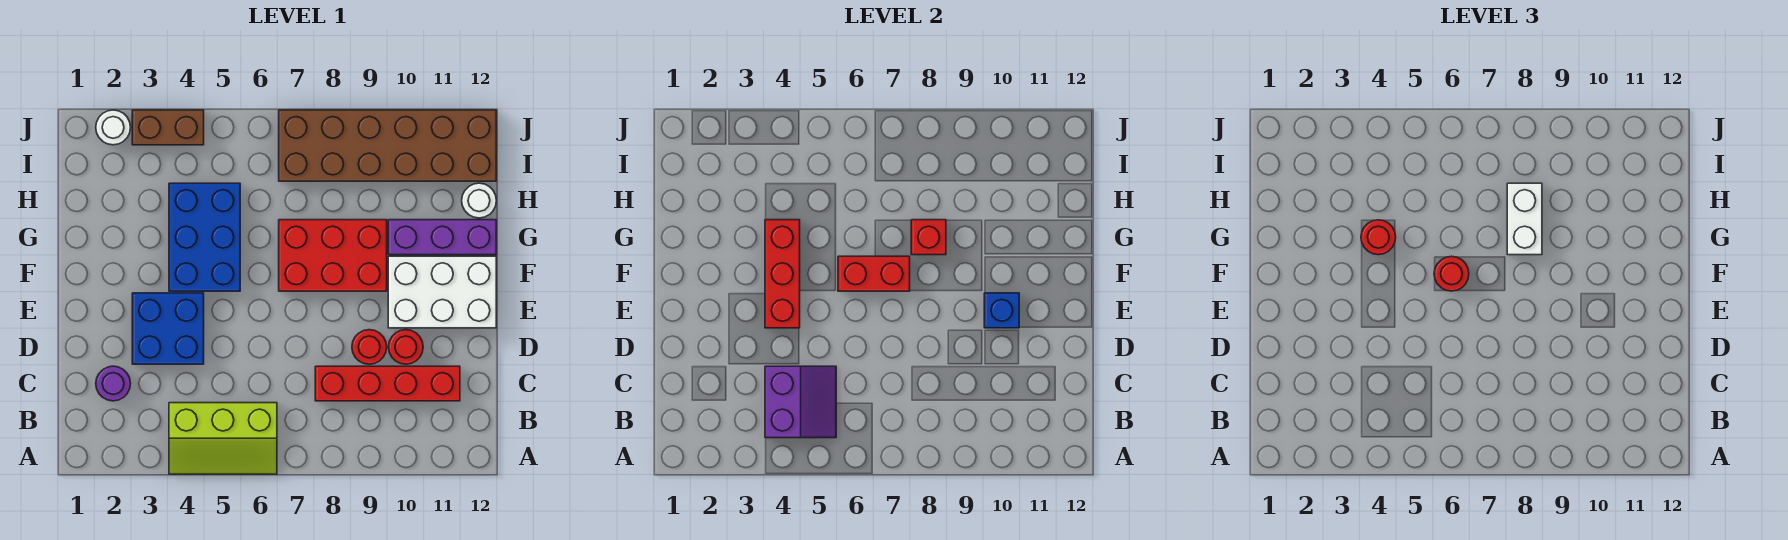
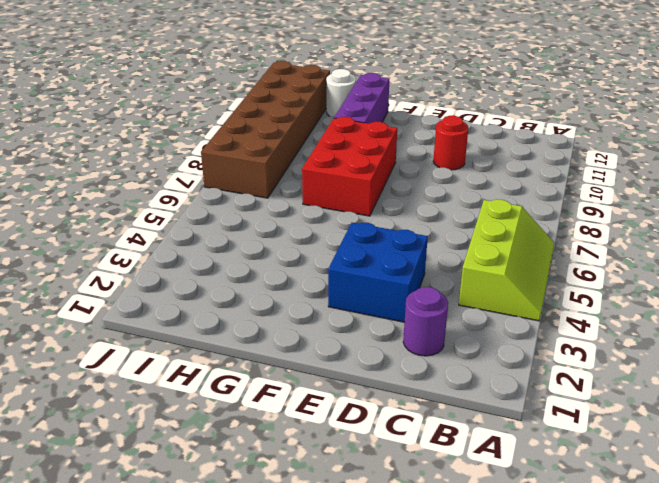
none -> red 1x4 brick [315,366,460,401]
none -> red 1x1 round brick [352,330,387,364]
none -> white 2x3 brick [388,256,496,328]

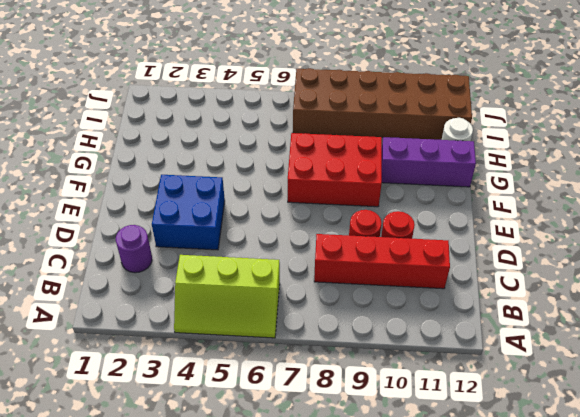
none -> white 2x3 brick [388,256,496,328]
none -> blue 2x3 brick [169,183,240,291]
none -> white 1x1 round brick [96,110,131,145]

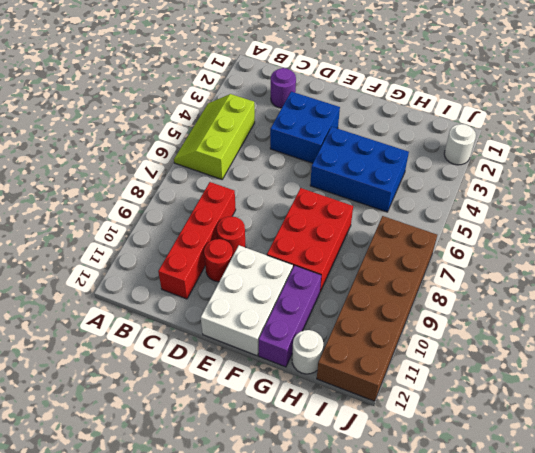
none -> brown 1x2 brick [132,110,204,145]
none -> purple 2x2 slope [765,366,836,438]
none -> red 1x3 brick [765,220,800,328]

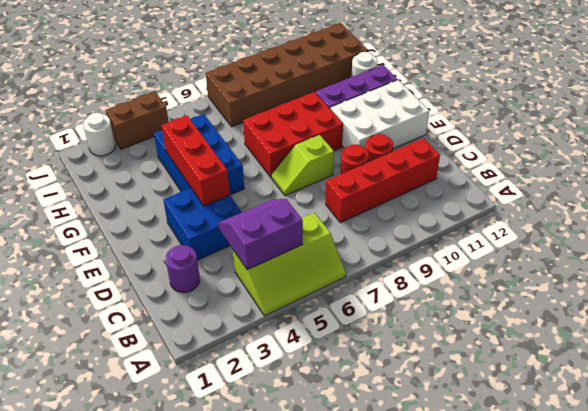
purple 2x2 slope [218,199,303,270] -> purple 2x2 slope turned to [765,366,836,438]
lime 1x2 slope [271,135,334,196] -> none
none -> blue 1x1 brick [984,293,1019,328]
none -> red 1x2 brick [838,256,910,291]
none -> red 1x1 brick [911,220,946,255]

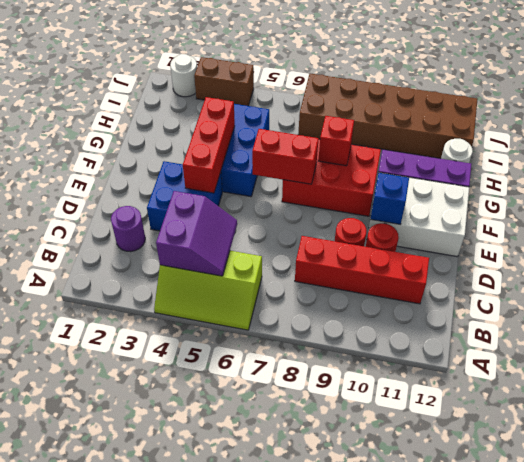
none -> red 1x1 round brick [1434,256,1469,291]
none -> red 1x1 round brick [1361,220,1396,255]
none -> white 1x2 brick [1507,183,1542,255]

